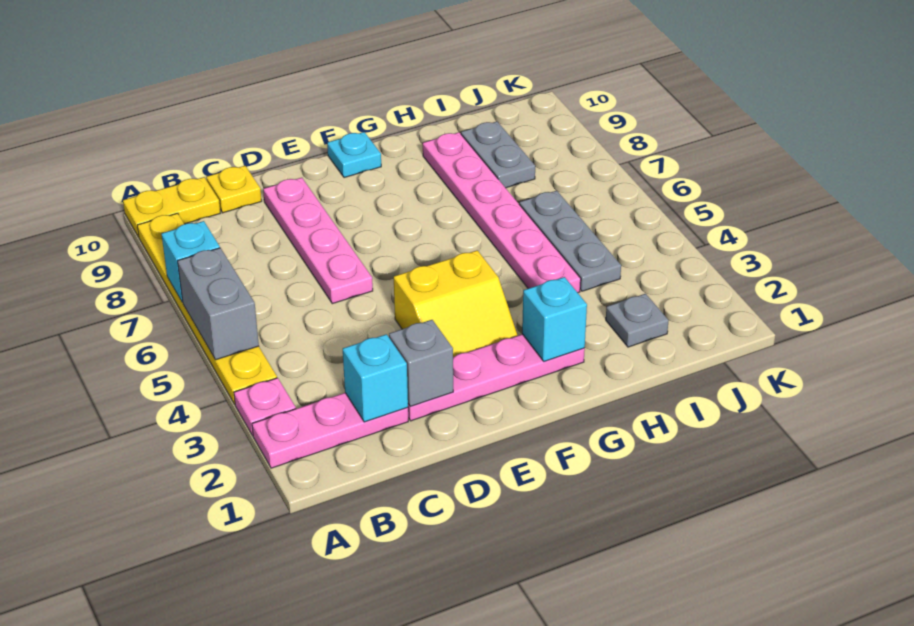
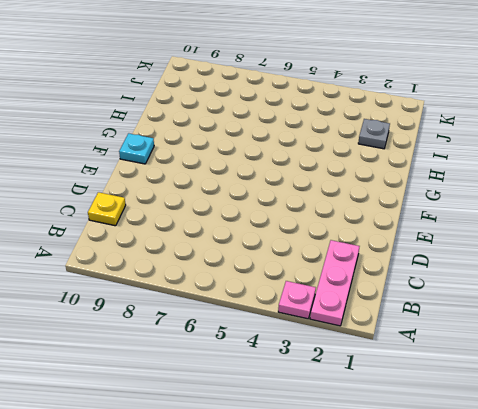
none -> yellow 1x6 plate [137,213,277,404]
none -> yellow 1x2 plate [123,177,220,237]
none -> pink 1x4 plate [408,334,585,421]

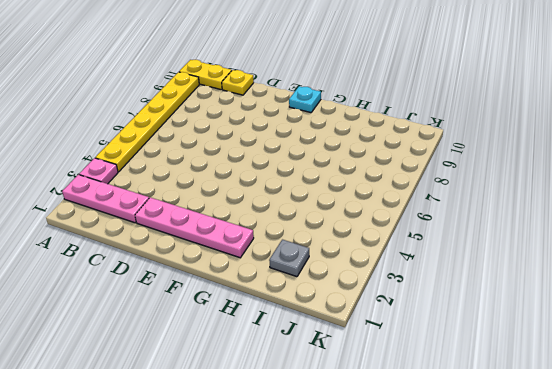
none -> pink 1x4 plate [263,178,373,304]
none -> yellow 2x2 slope [394,250,518,357]
none -> pink 1x6 plate [423,132,581,293]

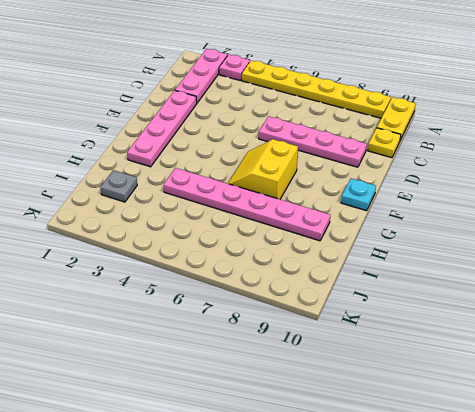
yellow 2x2 slope [228,139,298,199] -> yellow 2x2 slope moved to [394,250,518,357]
none -> grey 1x3 plate [519,191,621,291]
none -> grey 1x2 plate [461,122,535,188]
none -> grey 1x2 brick [178,248,259,360]

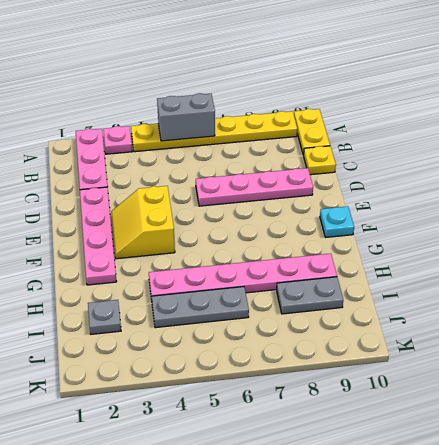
none -> cyan 1x1 brick [162,221,220,302]
none -> cyan 1x1 brick [343,334,408,422]
none -> grey 1x1 brick [389,320,453,406]

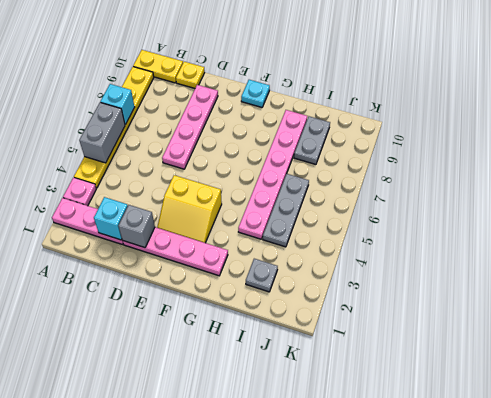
none -> cyan 1x1 brick [522,277,587,361]

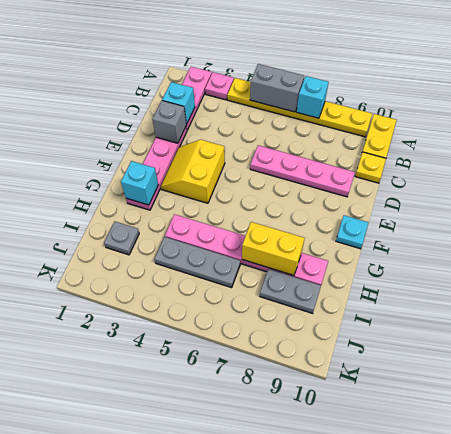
yellow 1x2 brick [242,222,305,275] -> none

